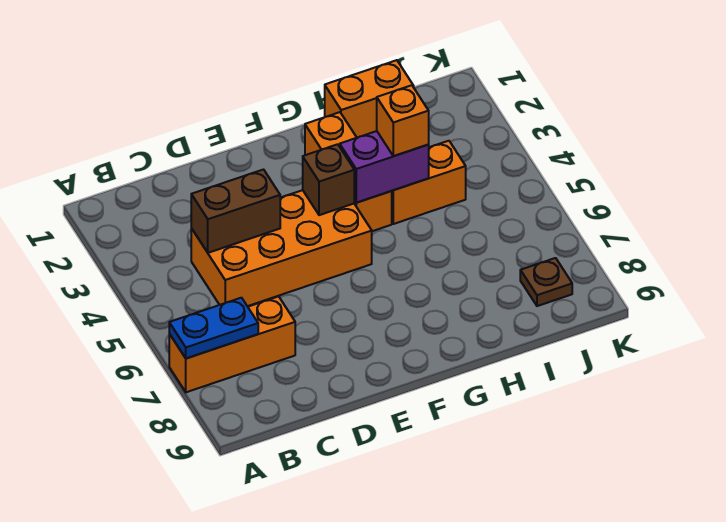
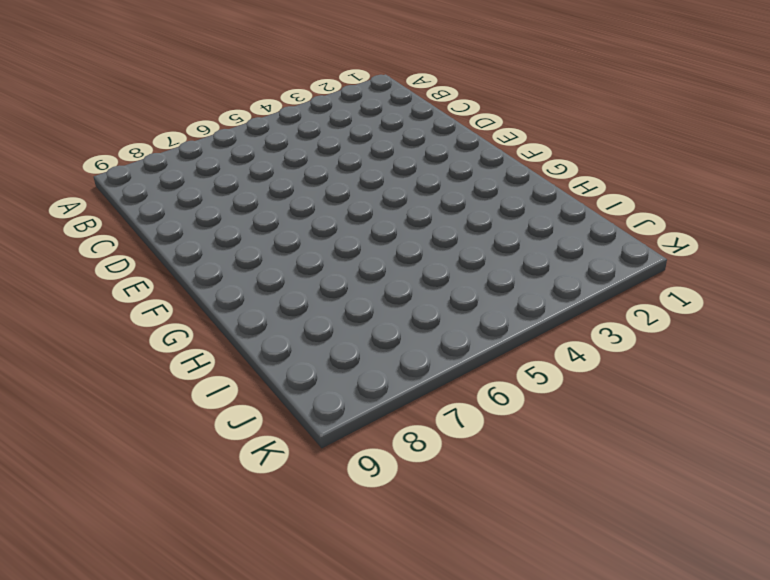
none -> orange 1x3 brick [169,296,295,392]
none -> orange 2x4 brick [191,190,372,306]

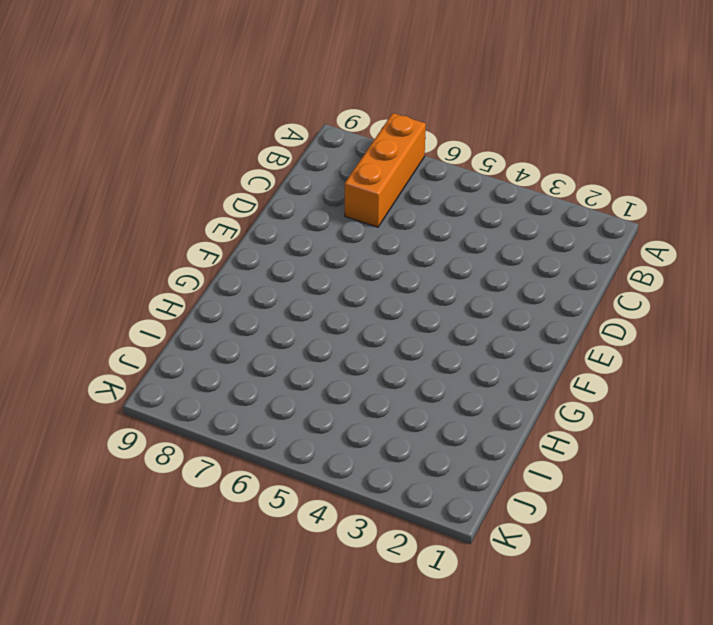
none -> orange 2x4 brick [191,190,372,306]
none -> orange 1x3 brick [305,112,392,231]

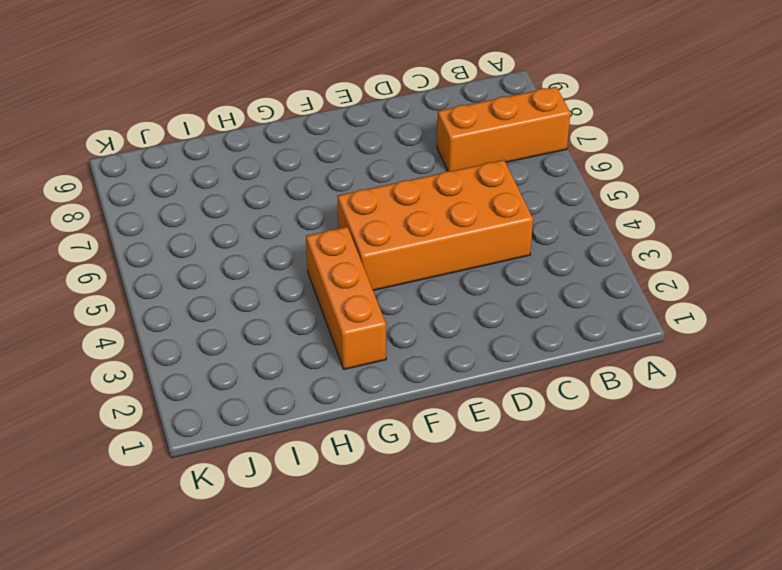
none -> orange 1x2 brick [325,60,414,138]
none -> orange 1x2 brick [392,141,466,224]

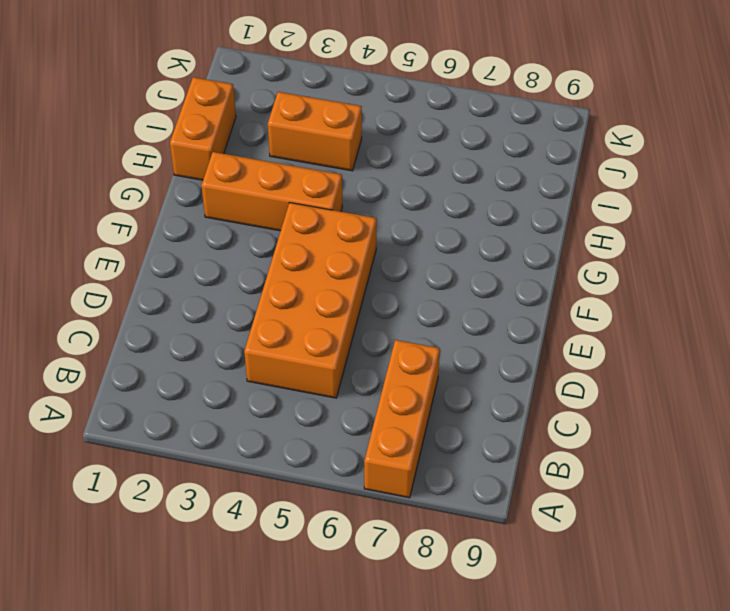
orange 1x2 brick [268,92,362,171] -> orange 1x2 brick turned to [392,141,466,224]
none -> brown 1x1 plate [520,258,572,306]
none -> blue 1x2 plate [169,298,258,358]

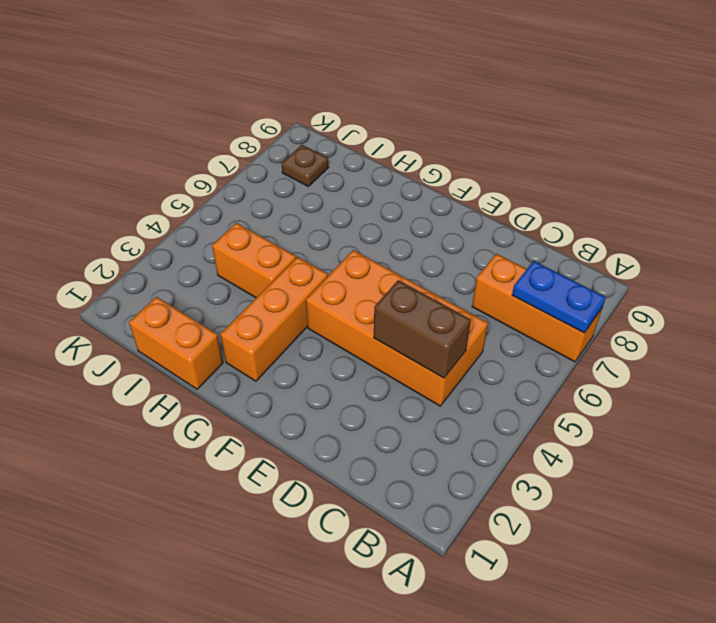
none -> brown 1x1 brick [303,144,355,215]
none -> purple 1x2 brick [340,131,429,203]

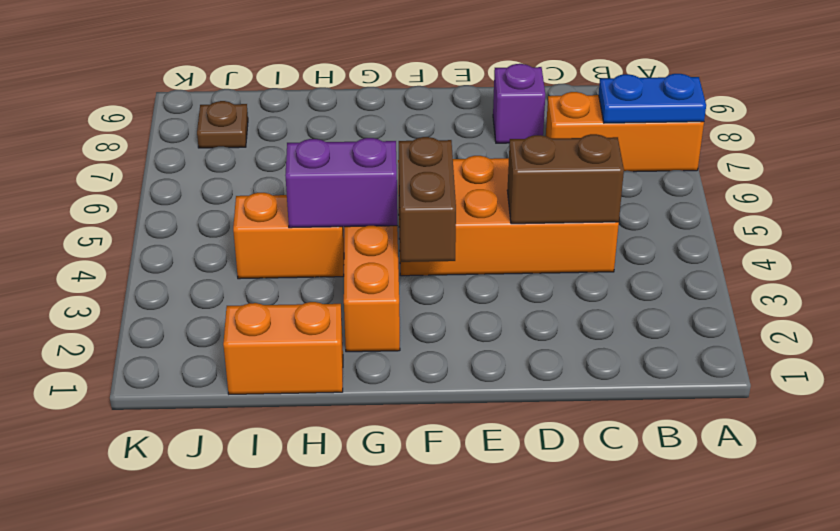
purple 1x1 brick [493,64,545,143] -> none
brown 1x2 brick [399,137,456,262] -> brown 1x1 brick [303,144,355,215]
none -> orange 1x1 brick [377,85,429,156]

